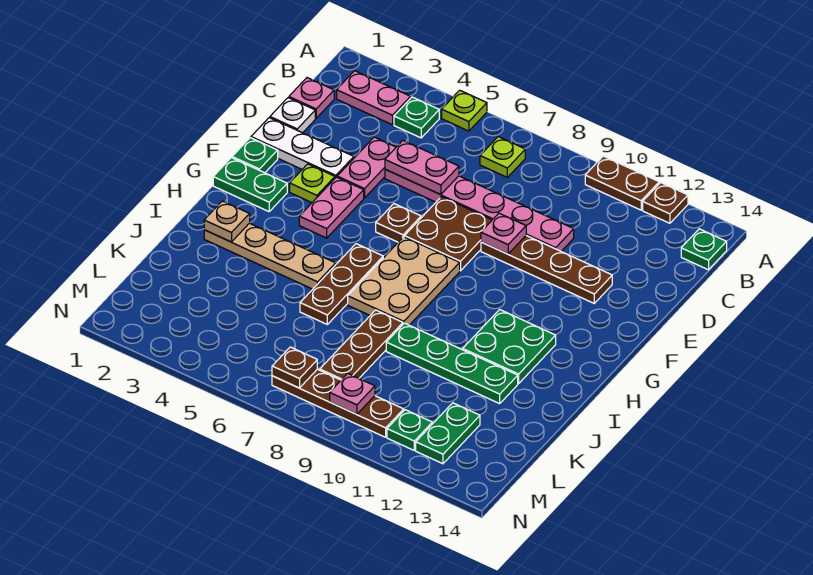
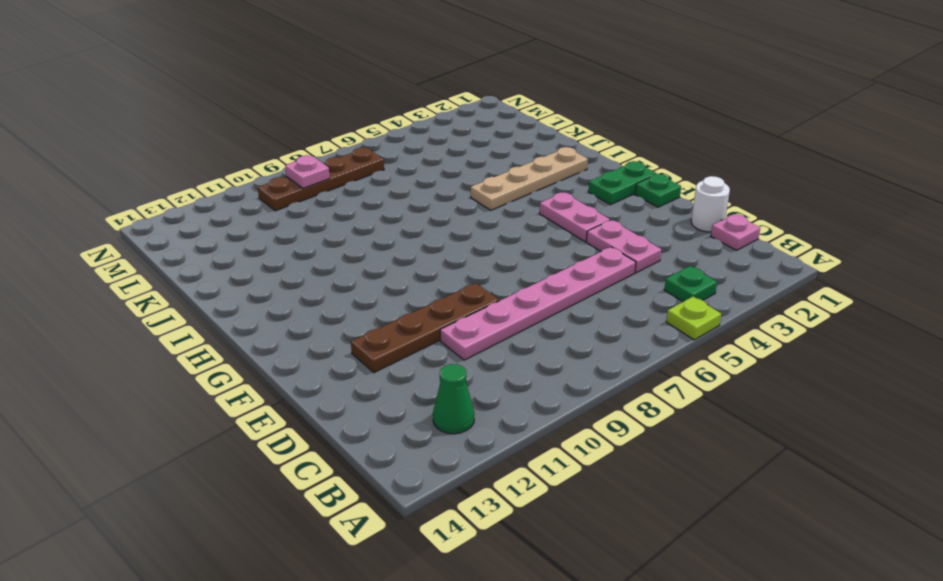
green 1x1 cone [433,364,474,434] -> none
white 1x1 round brick [691,176,730,232] -> white 1x1 plate [270,98,315,133]
none -> brown 1x2 plate [585,156,659,210]
none -> brown 1x1 plate [643,183,688,223]
none -> pink 1x2 plate [337,71,411,125]
none -> lime 1x1 plate [480,137,525,177]

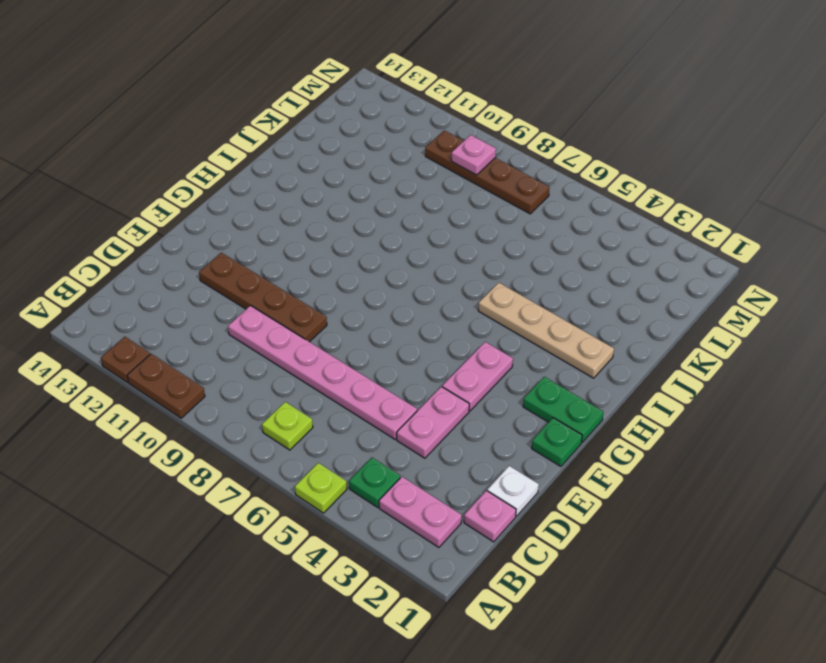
none -> green 1x1 plate [681,229,727,270]
none -> white 1x3 plate [251,118,354,178]
none -> brown 2x2 plate [404,197,492,271]
none -> lime 1x1 plate [290,164,335,203]

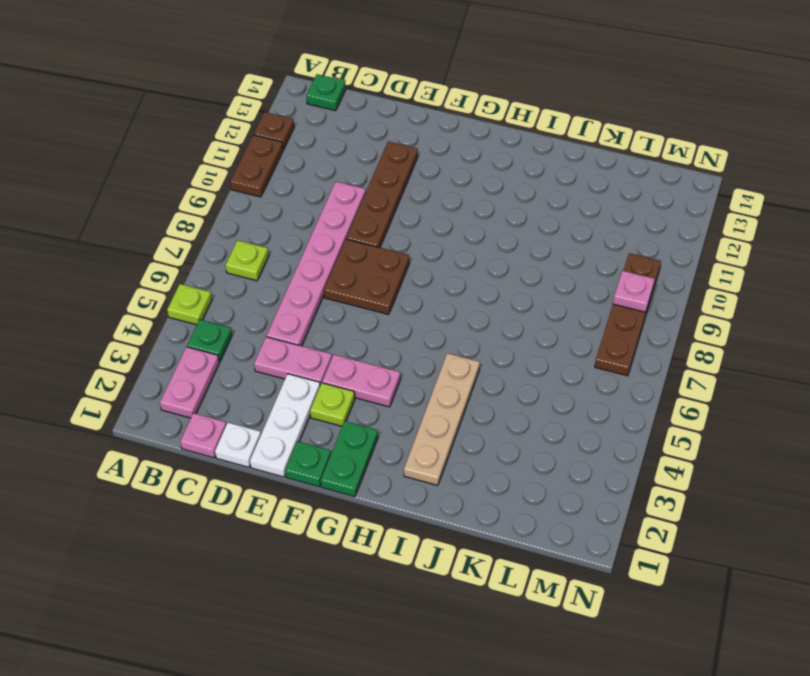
none -> brown 1x1 plate [376,204,421,242]
none -> tan 2x3 plate [348,237,460,325]
none -> brown 1x3 plate [300,244,383,324]
none -> green 2x2 plate [463,310,556,384]

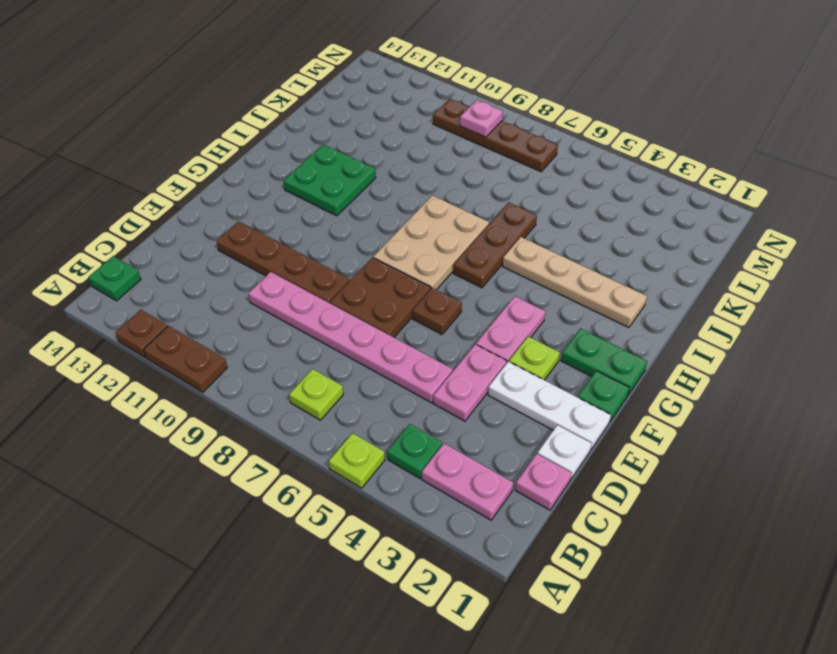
none -> brown 1x3 plate [320,310,403,380]
none -> green 1x4 plate [386,323,518,404]
none -> green 1x2 plate [416,403,480,464]
none -> green 1x1 plate [387,410,432,450]

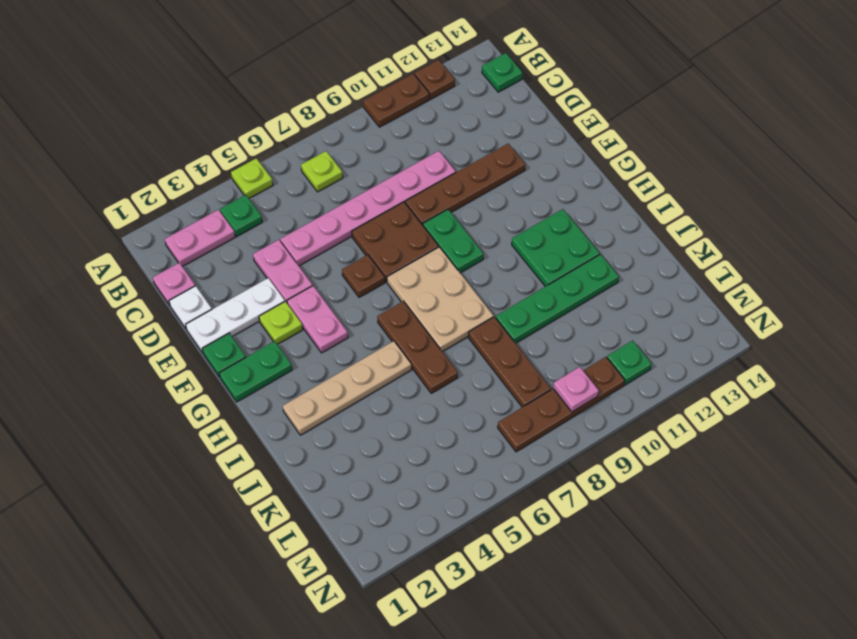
green 1x2 plate [423,209,483,273] -> green 1x2 plate moved to [416,403,480,464]
none -> pink 1x2 plate [385,141,459,195]
none -> pink 1x1 plate [481,213,526,254]
none -> tan 1x1 plate [204,201,250,242]
none -> brown 1x1 plate [272,347,317,388]

